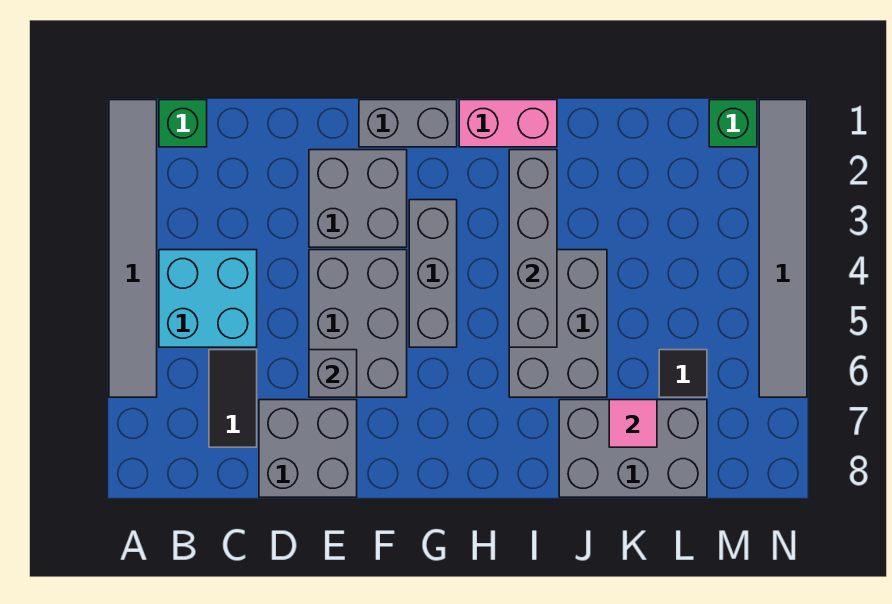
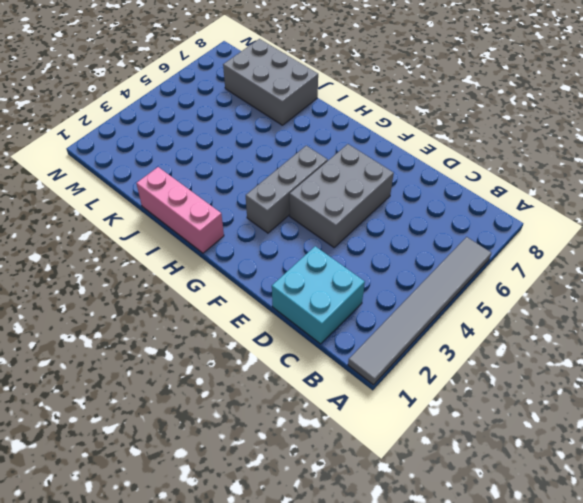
cyan 2x2 brick [272,246,365,344] -> cyan 2x2 brick moved to [159,250,257,347]
pink 1x3 brick [136,167,224,253] -> pink 1x2 brick [459,100,557,147]
none -> green 1x1 brick [159,100,207,147]
none -> black 1x2 tile [209,350,257,447]
none -> grey 2x2 brick [259,400,357,497]

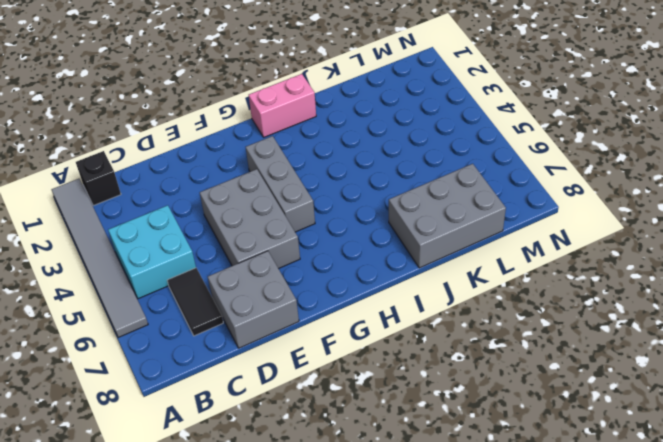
black 1x1 brick [76,151,121,206] -> green 1x1 brick [159,100,207,147]
none -> grey 2x2 brick [309,150,407,247]
none -> grey 1x2 brick [359,100,457,147]
none -> grey 2x3 brick [509,250,607,397]

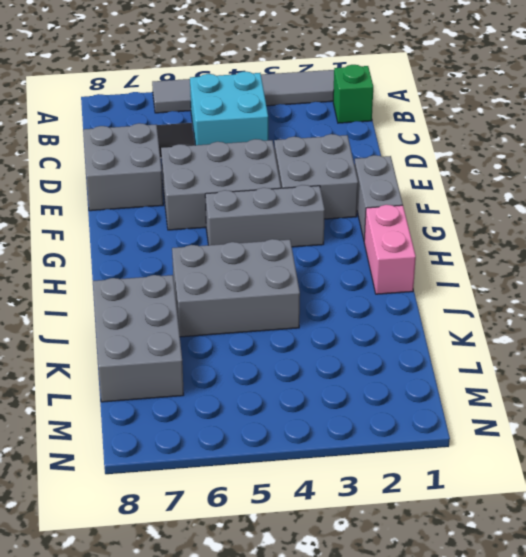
none -> black 1x1 tile [659,350,707,397]
none -> green 1x1 brick [709,100,757,147]
none -> grey 1x6 tile [759,100,807,397]

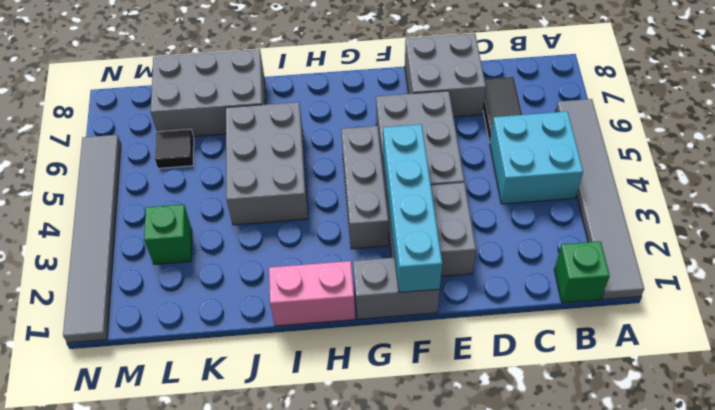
cyan 1x4 brick [383,124,442,292] -> none
green 1x1 brick [144,204,192,264] -> green 1x1 brick moved to [709,100,757,147]
none -> grey 1x1 brick [309,350,357,397]
none -> grey 1x4 brick [509,150,557,347]
none -> pink 1x1 tile [609,400,657,447]

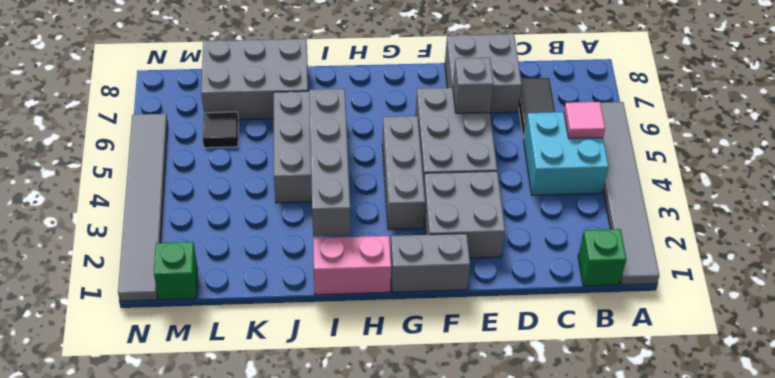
pink 1x1 tile [564,102,605,139] -> pink 1x1 tile moved to [609,400,657,447]

